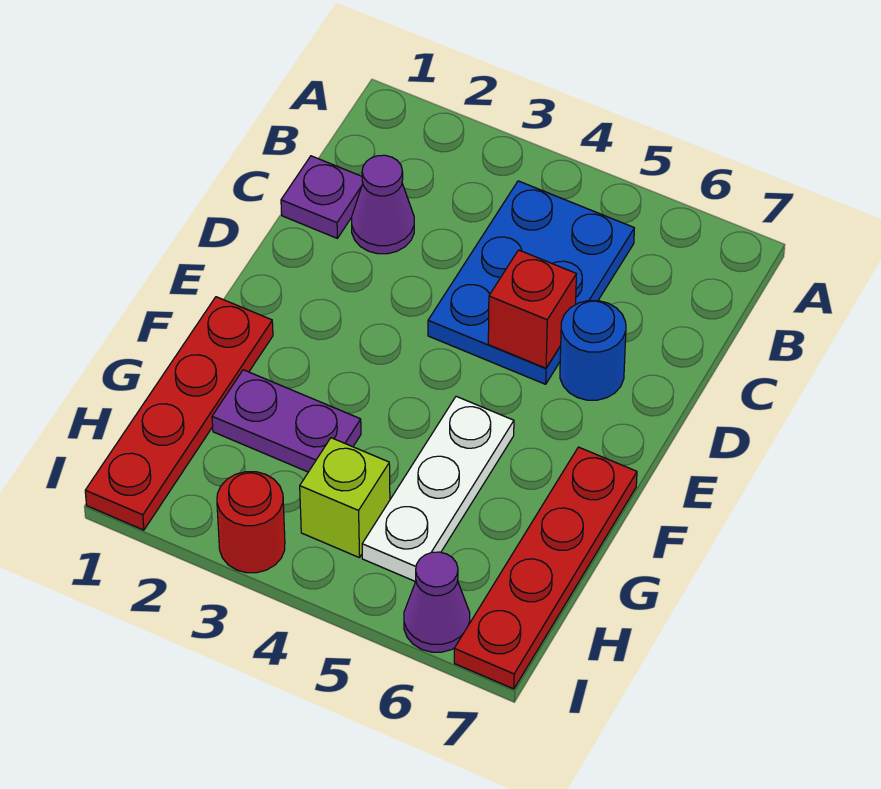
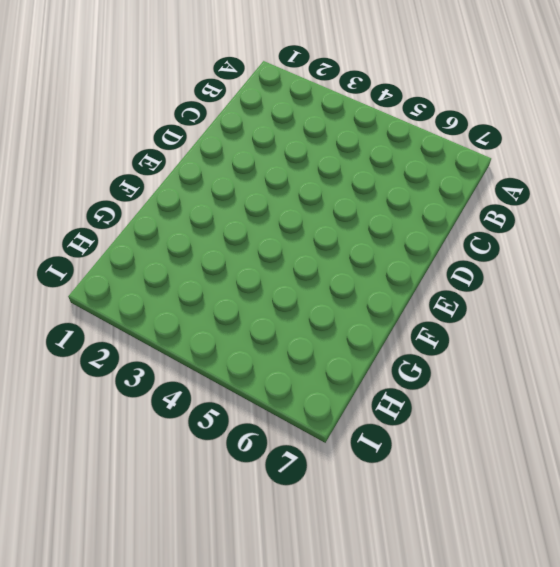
none -> blue 2x3 plate [428,181,634,384]
none -> purple 1x1 plate [281,156,363,238]
none -> purple 1x1 cone [352,155,414,254]

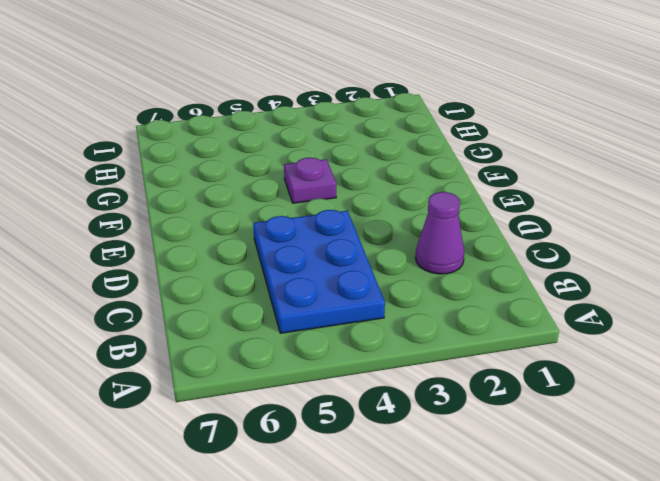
purple 1x1 plate [284,158,336,203] -> purple 1x1 plate moved to [281,156,363,238]
none -> blue 1x1 round brick [560,301,626,400]
none -> red 1x4 plate [85,297,273,530]
none -> white 1x3 plate [362,396,514,582]

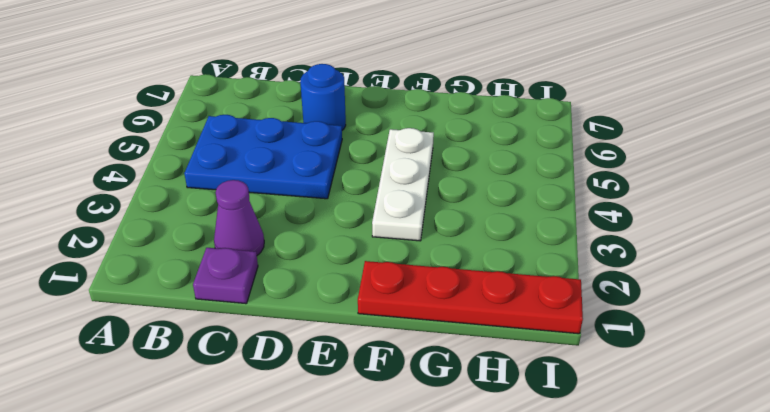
white 1x3 plate [372,128,434,241] -> white 1x3 plate turned to [362,396,514,582]
none -> red 1x4 plate [454,447,637,689]
none -> purple 1x2 plate [212,370,361,472]
none -> lime 1x1 brick [300,438,390,558]

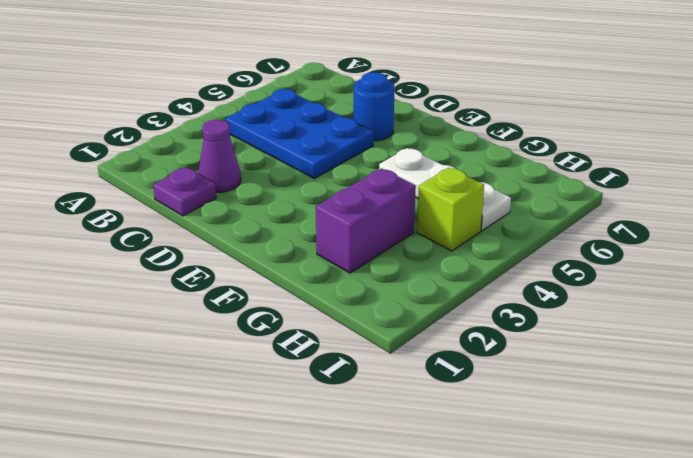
purple 1x2 brick [316,169,416,273] -> purple 1x2 plate [212,370,361,472]
none -> red 1x4 plate [85,297,273,530]
none -> red 1x4 plate [454,447,637,689]
none -> red 1x1 round brick [217,472,285,573]

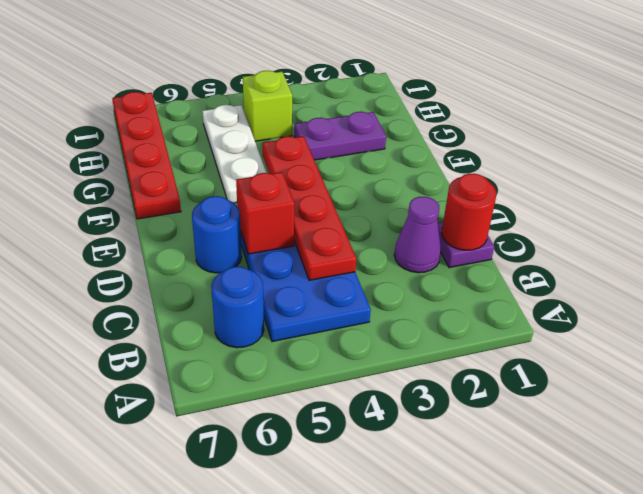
blue 1x1 round brick [211,267,264,348] -> none
red 1x1 round brick [442,174,496,250] -> red 1x1 round brick moved to [217,472,285,573]
red 1x4 plate [263,136,356,280] -> red 1x4 plate moved to [85,297,273,530]
none -> purple 1x1 cone [404,552,470,652]

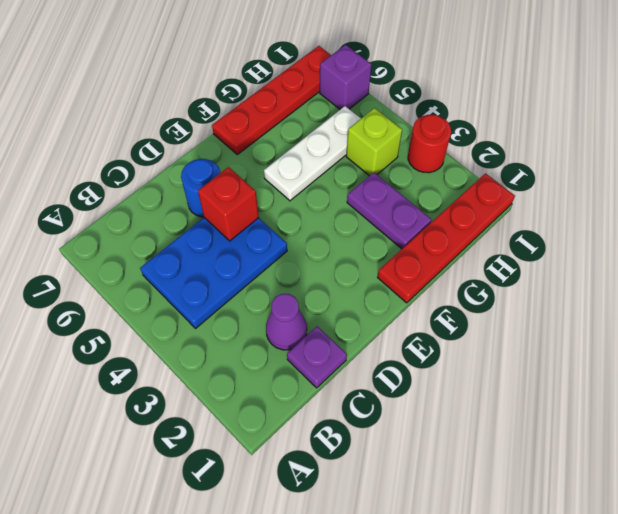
purple 1x1 brick [320,45,372,109] -> purple 1x1 cone [404,552,470,652]

